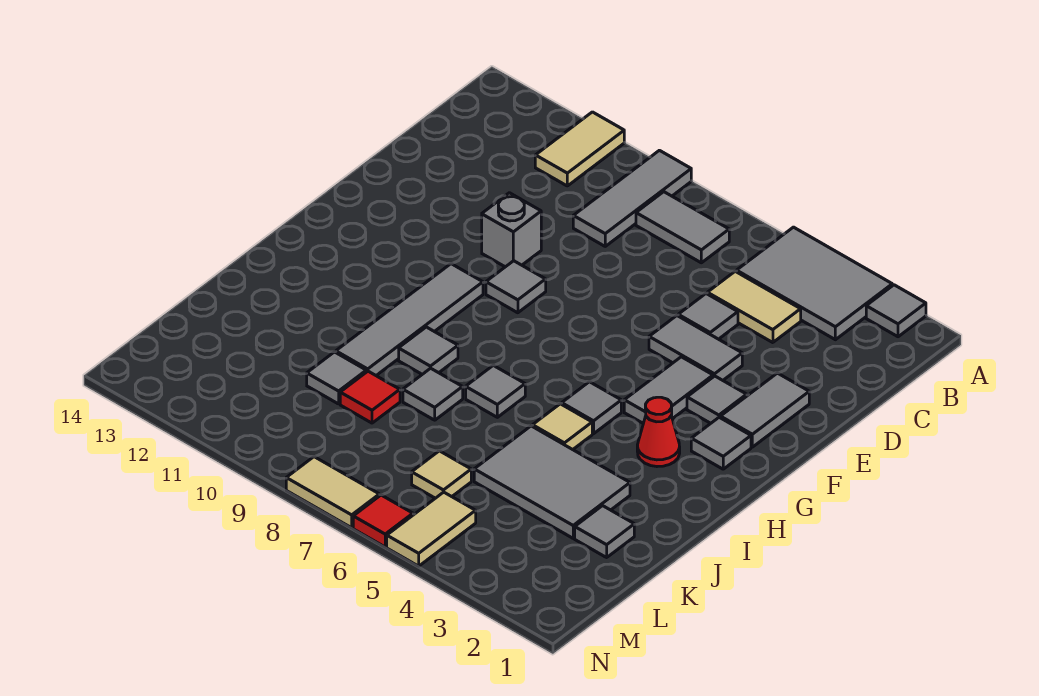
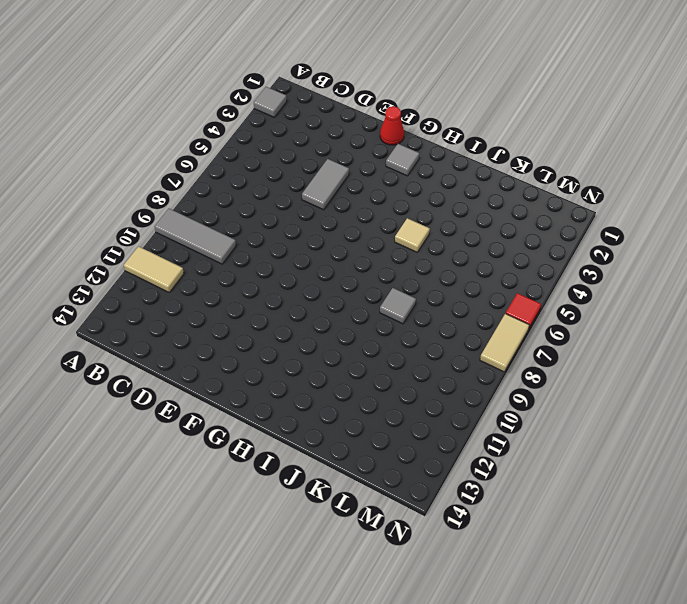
red 1x1 cone [380,106,404,145] -> red 1x1 cone moved to [637,397,680,467]
none -> grey 2x3 tile [737,227,892,340]
none -> grey 1x2 tile [636,192,729,263]
none -> tan 1x2 tile [707,271,801,343]

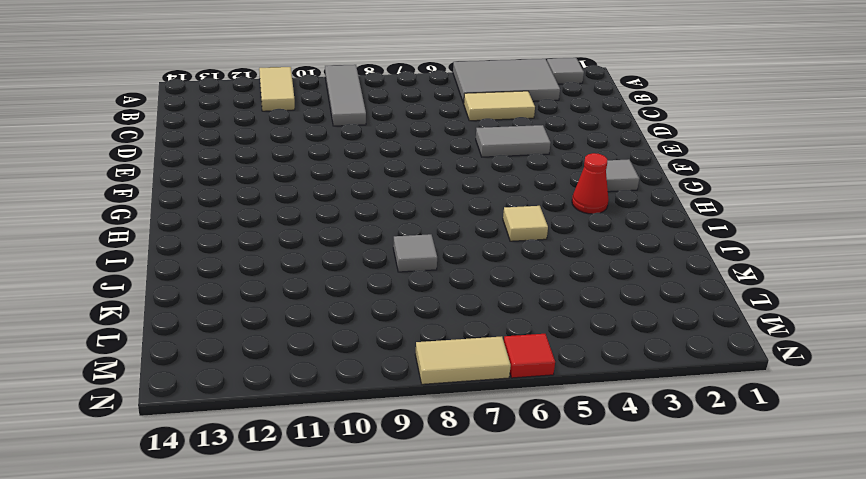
none -> grey 1x2 tile [636,192,729,263]
none -> grey 1x1 tile [678,294,738,339]
none -> grey 1x2 tile [721,373,809,447]

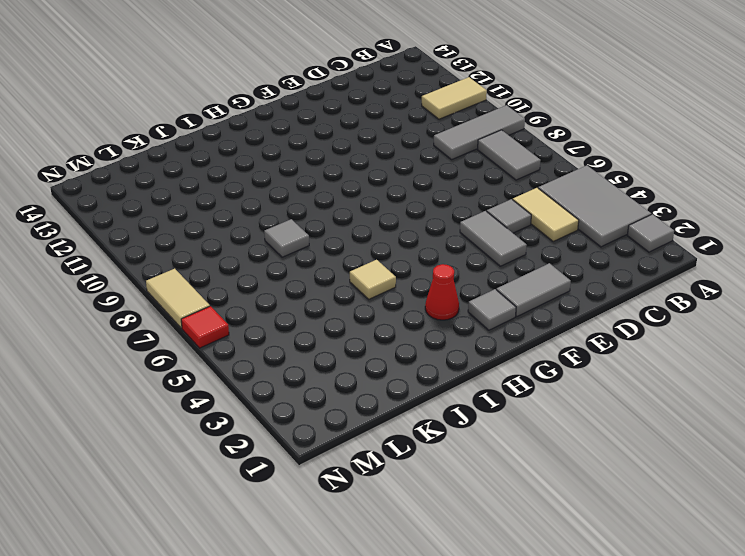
none -> grey 1x1 brick [482,193,541,267]
none -> grey 1x1 tile [687,376,747,423]
none -> grey 1x2 tile [624,357,713,423]

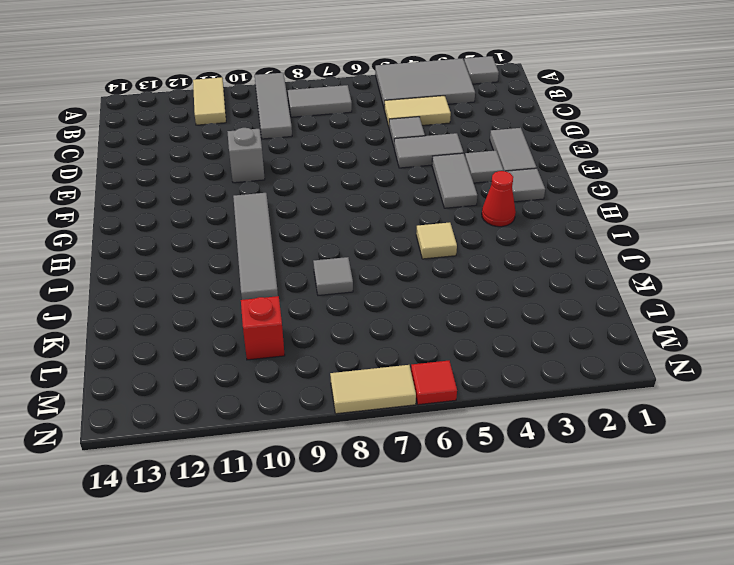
red 1x1 brick [241,296,285,360] -> none
none -> grey 1x1 tile [486,261,546,313]
none -> grey 1x1 tile [562,382,621,434]
none -> grey 1x1 tile [466,365,525,417]

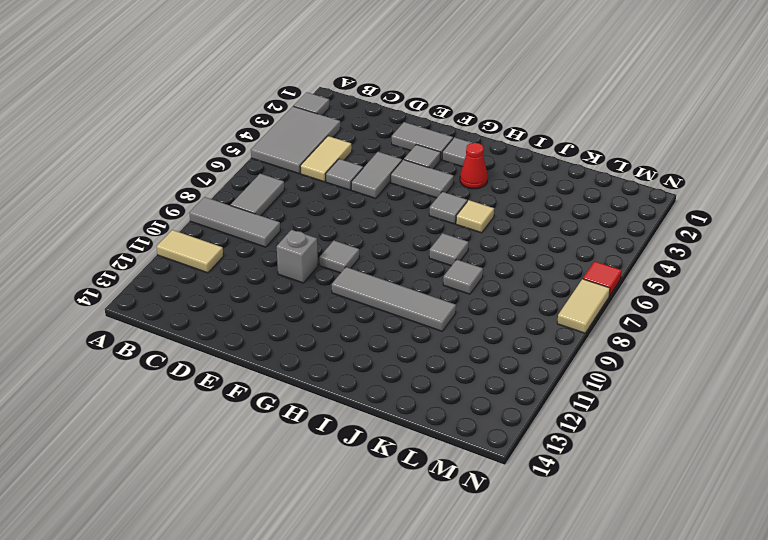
none -> grey 1x1 tile [399,327,458,374]
none -> grey 2x3 tile [474,426,630,538]
none -> grey 1x1 tile [575,506,634,557]

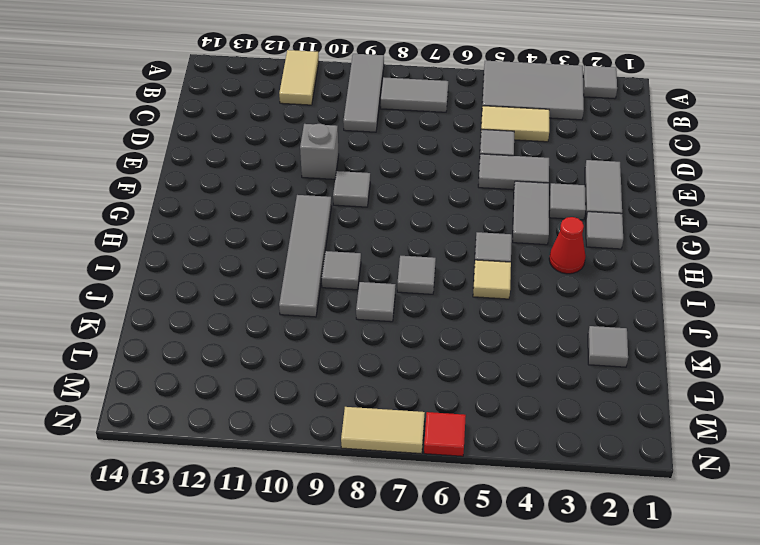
none -> grey 2x3 tile [474,426,630,538]
none -> red 1x1 tile [340,371,400,423]
none -> grey 1x1 tile [307,352,366,404]

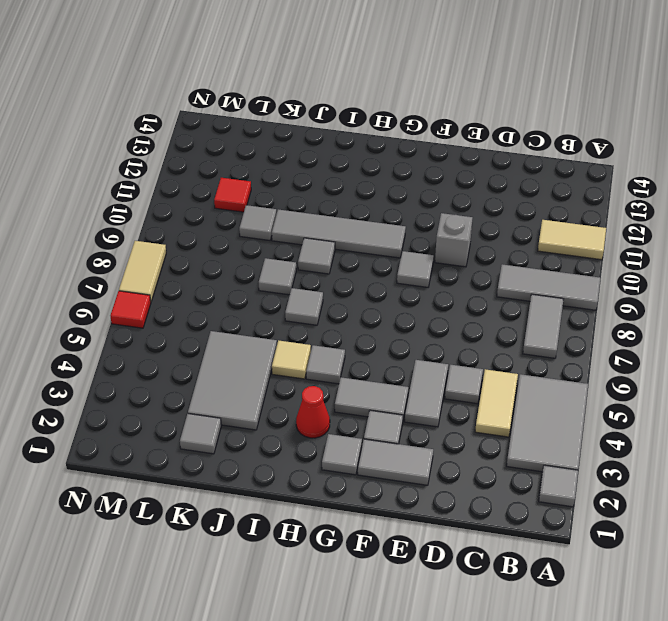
red 1x1 tile [214,178,251,212] -> red 1x1 tile moved to [340,371,400,423]
none -> tan 1x1 tile [412,451,471,498]
none -> tan 1x2 tile [387,492,476,566]

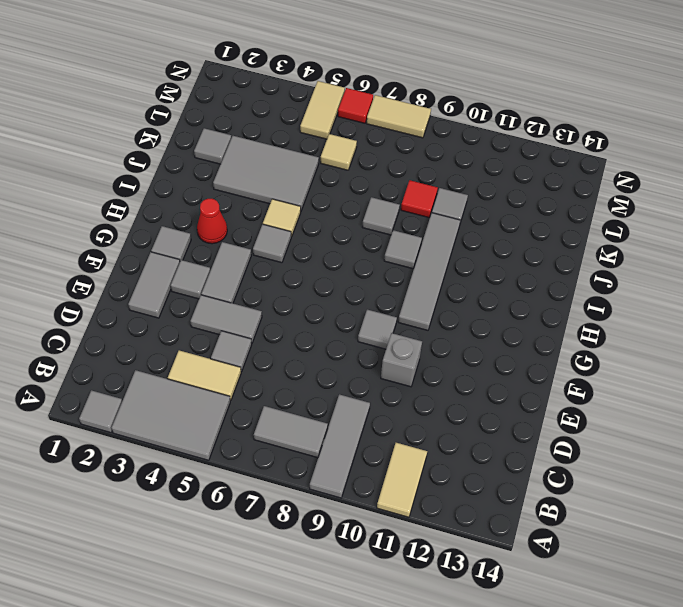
none -> grey 1x1 tile [466,365,525,417]

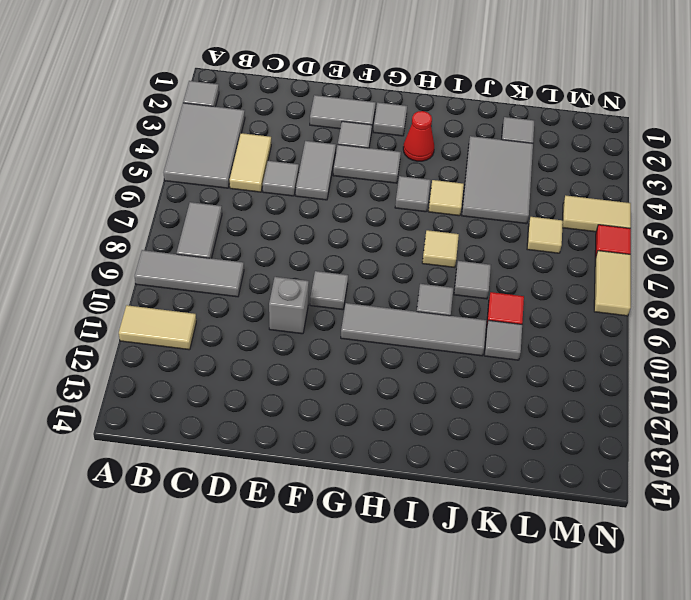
tan 1x1 tile [422,230,459,268] -> grey 1x1 tile [466,365,525,417]

